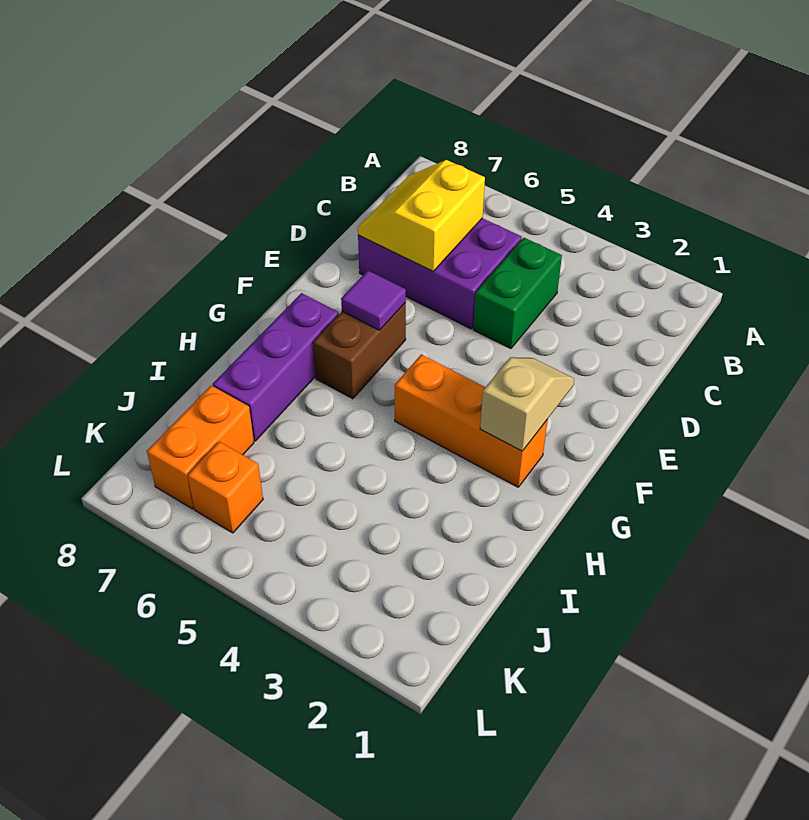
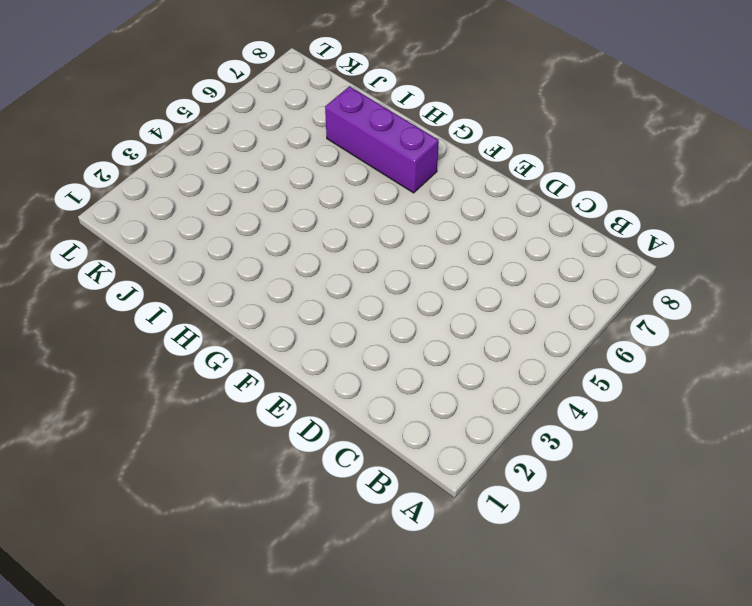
none -> green 1x2 brick [473,238,562,349]
none -> purple 2x3 brick [358,218,522,329]

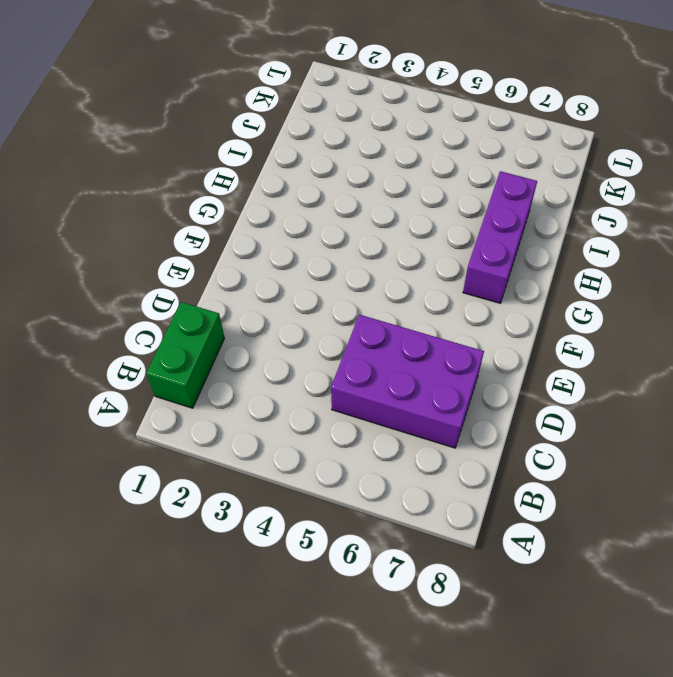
green 1x2 brick [146,302,224,408] -> green 1x2 brick moved to [473,238,562,349]
none -> brown 1x2 brick [313,303,406,399]
none -> orange 1x3 brick [395,354,548,487]

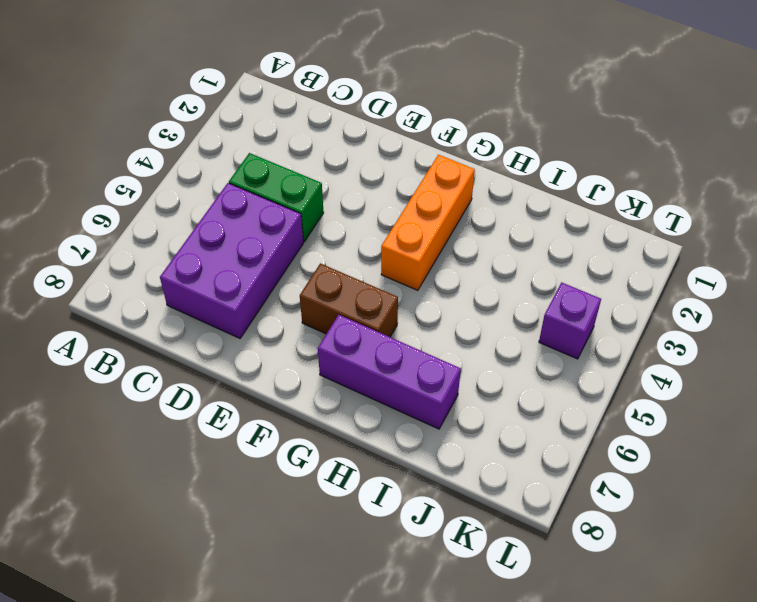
purple 1x1 brick [539,282,601,359] -> none
none -> orange 1x2 brick [147,386,254,509]
none -> orange 1x1 brick [187,442,263,533]

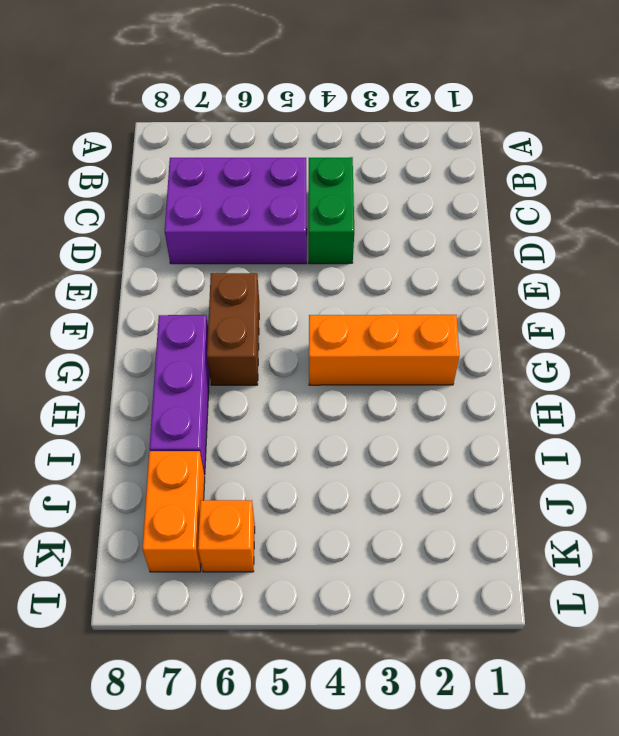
none -> yellow 2x2 slope [358,160,485,271]
none -> tan 1x2 slope [480,357,574,451]

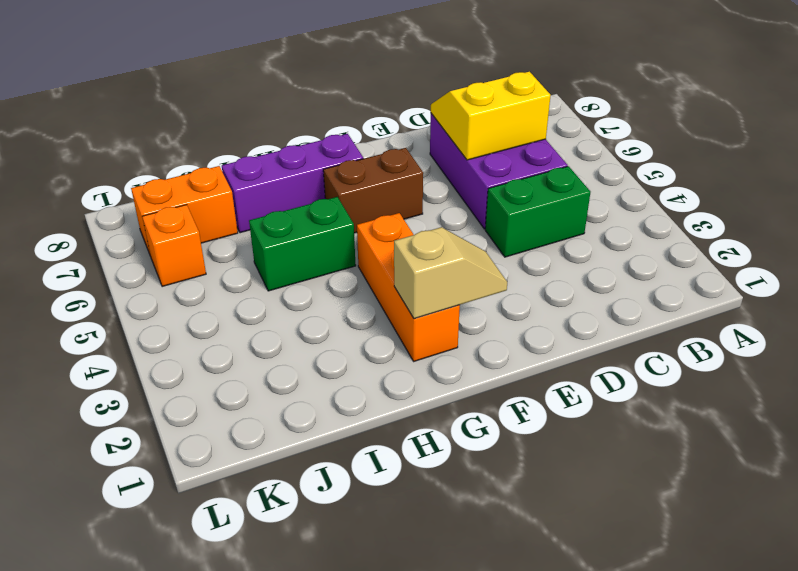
green 1x2 brick [249,197,356,291] -> none
none -> purple 1x1 tile [341,271,406,330]

